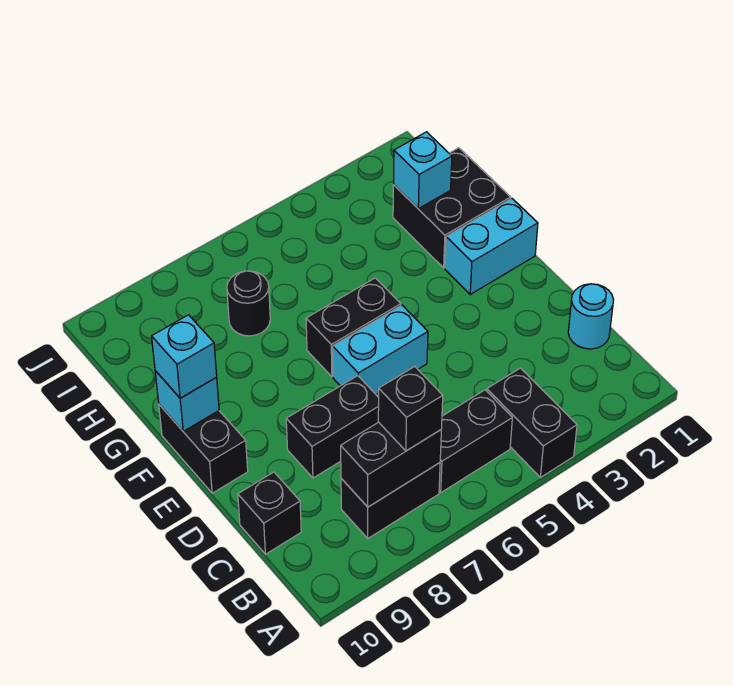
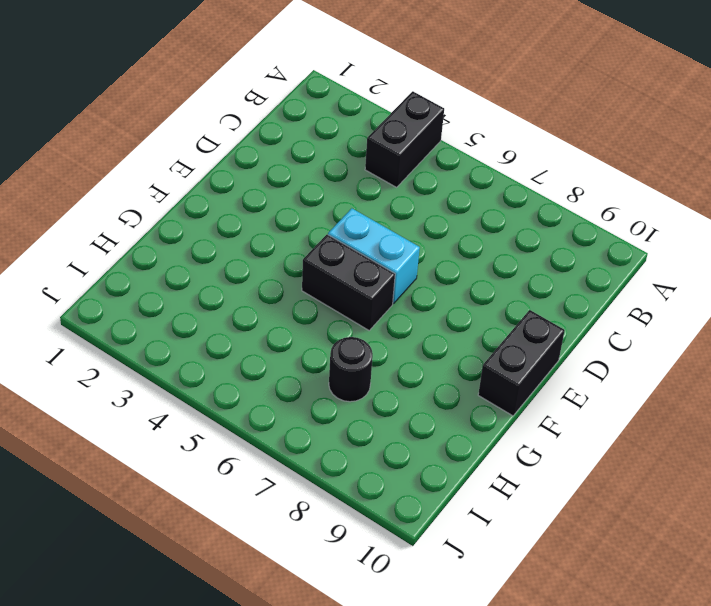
none -> black 1x2 brick [439,390,512,493]
none -> black 1x2 brick [341,463,440,538]
none -> cyan 1x1 round brick [568,284,613,349]

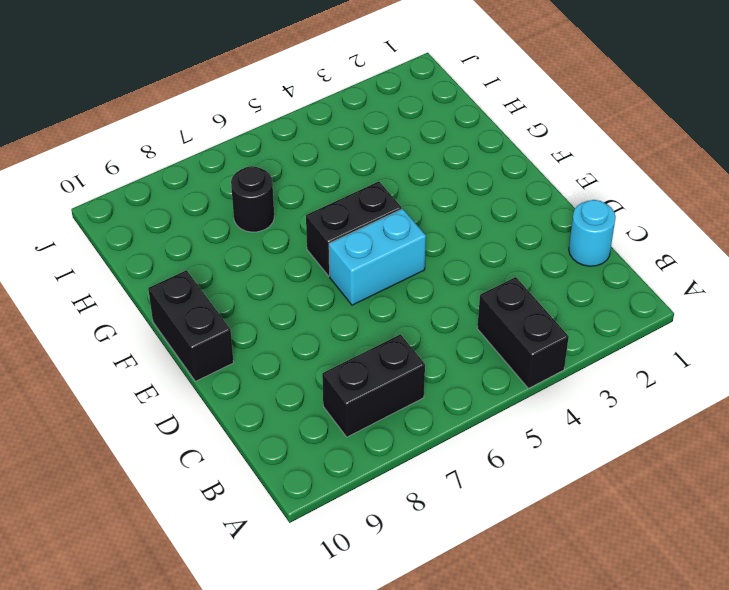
none -> black 1x2 brick [439,390,512,493]
none -> black 1x1 brick [238,472,301,554]
none -> black 1x2 brick [286,376,379,478]

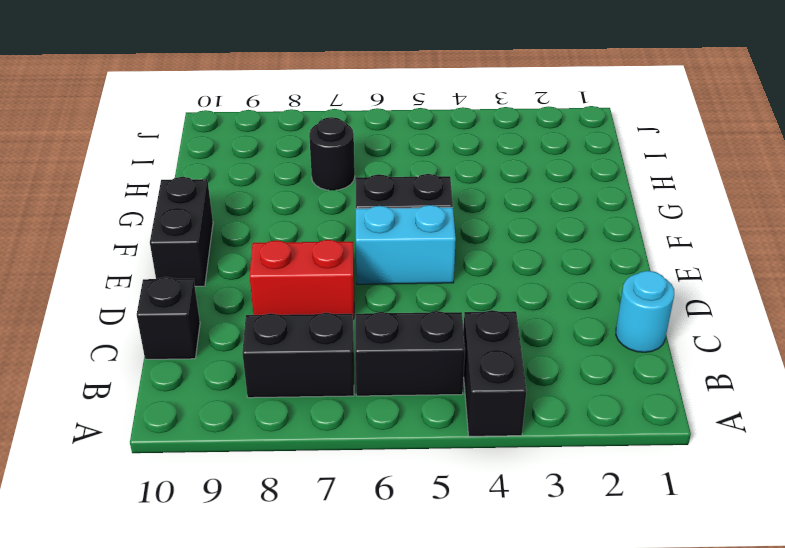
red 1x2 brick [250,240,354,319] -> black 1x2 brick [286,376,379,478]
none -> cyan 1x2 brick [445,199,538,294]
none -> black 2x2 brick [393,148,511,268]
none -> black 1x2 brick [341,422,441,507]

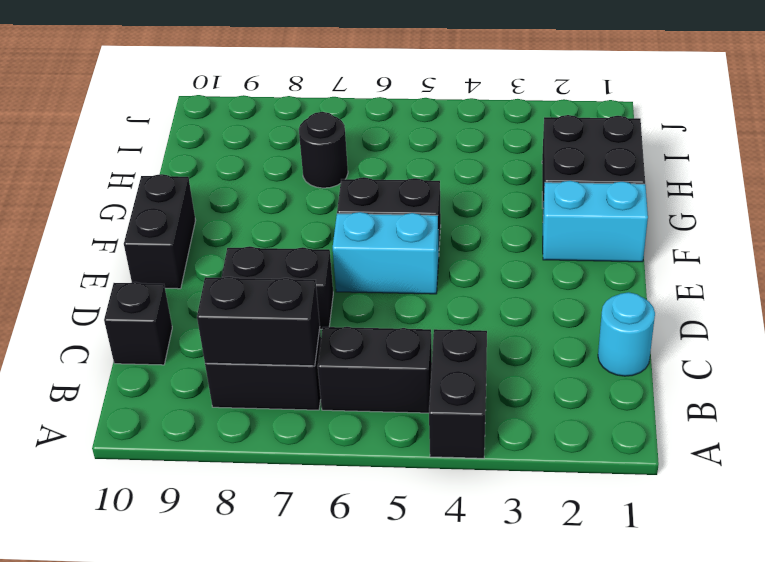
none -> cyan 1x1 brick [155,371,219,431]
none -> cyan 1x1 brick [394,132,452,209]
none -> black 1x1 brick [378,367,443,451]

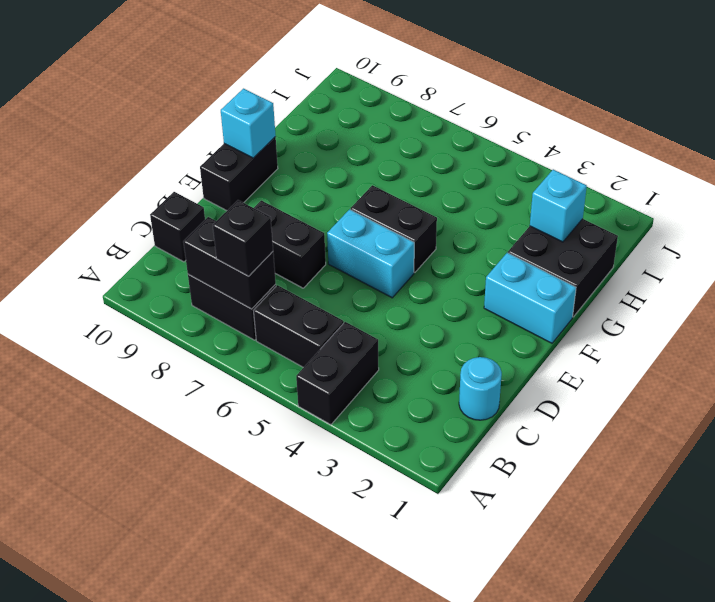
none -> black 1x1 round brick [227,271,270,336]
none -> cyan 1x1 brick [152,315,217,398]

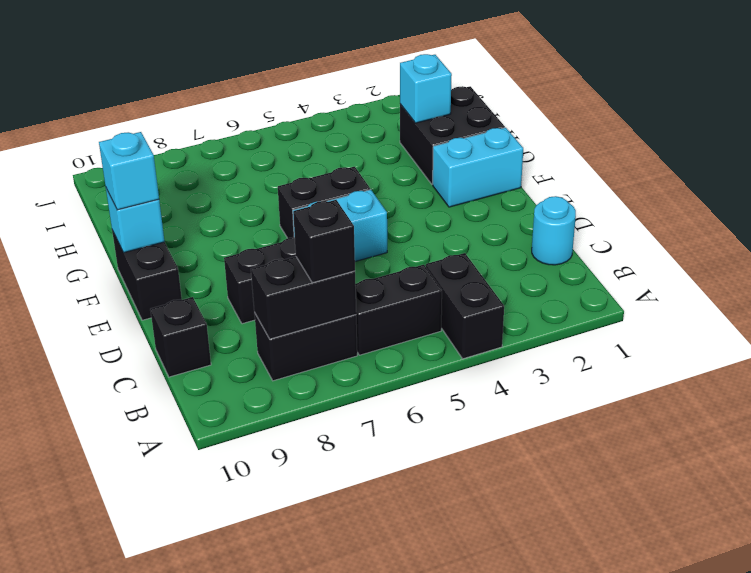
none -> black 1x1 round brick [227,271,270,336]

